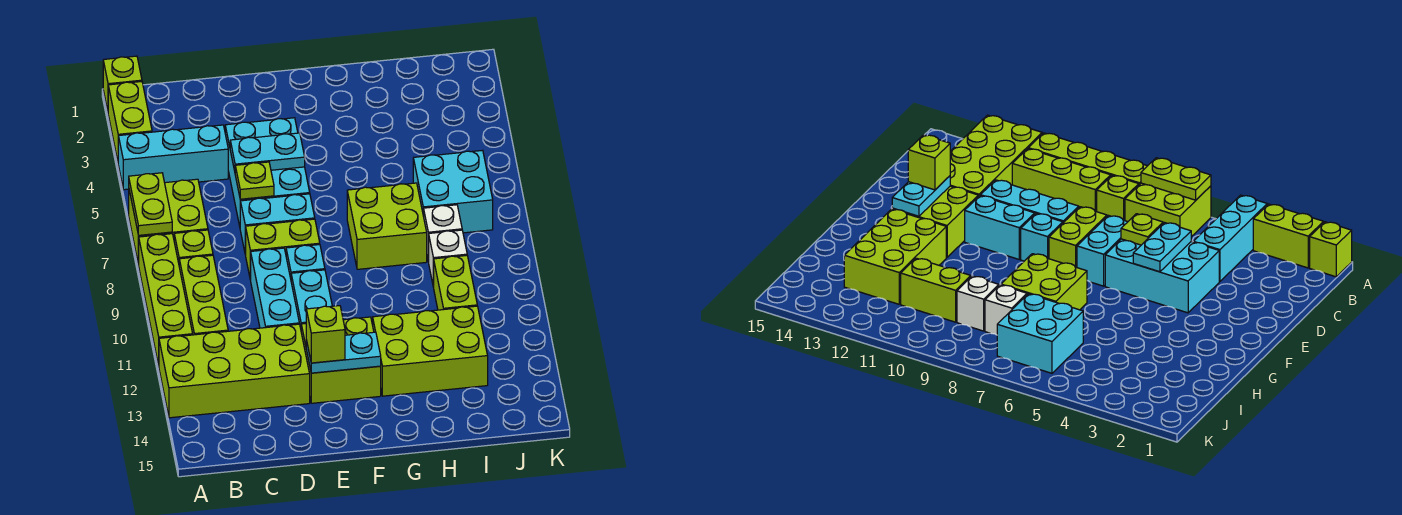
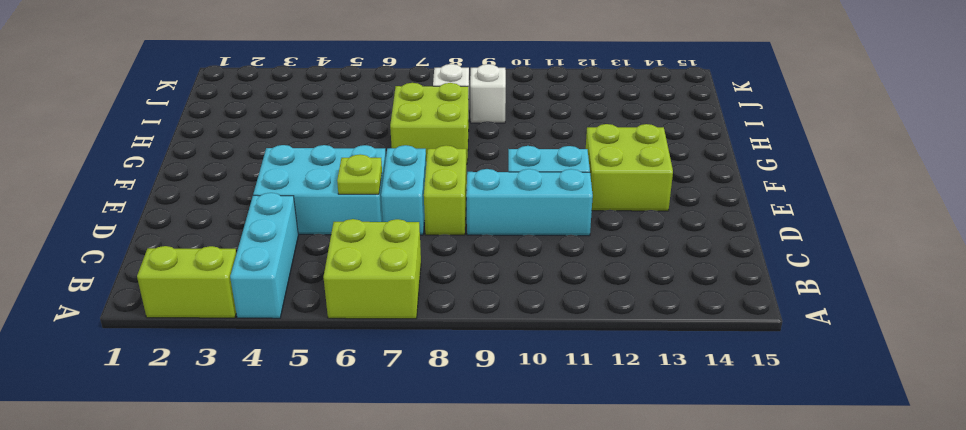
none -> lime 1x1 brick [103,56,142,111]
none -> lime 1x4 brick [139,234,193,366]
none -> lime 2x4 brick [159,324,310,418]

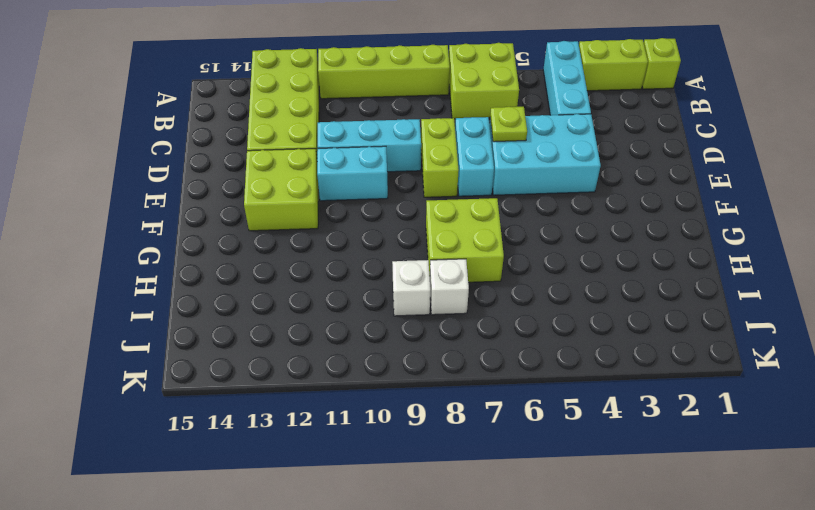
none -> lime 1x1 brick [174,230,213,263]
none -> lime 1x3 brick [179,255,228,335]
none -> cyan 1x1 brick [286,245,325,278]

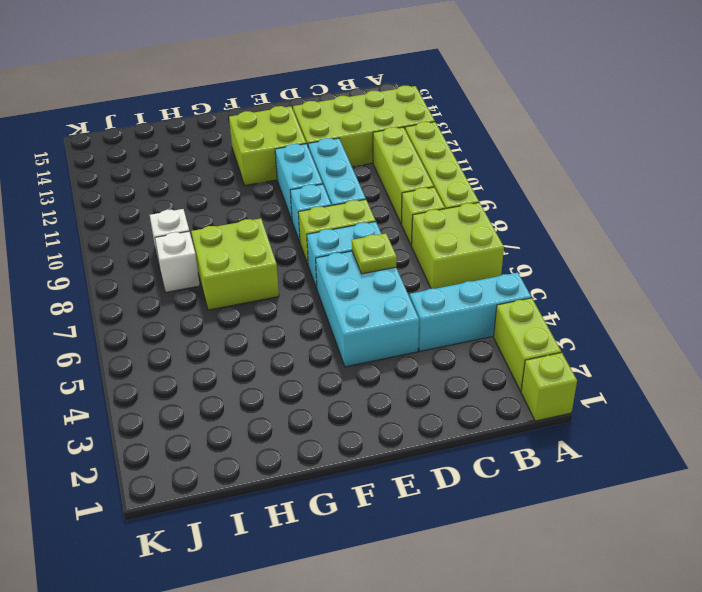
none -> lime 2x3 brick [373,306,488,396]
none -> cyan 2x2 brick [413,150,493,233]
none -> lime 1x2 brick [434,255,477,310]

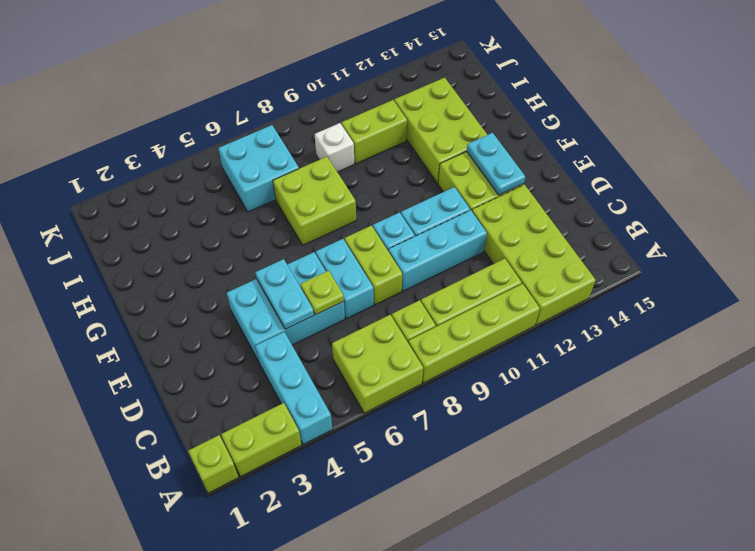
none -> white 1x1 brick [424,205,462,262]
none -> lime 1x2 plate [129,173,172,235]
none -> lime 1x1 brick [306,306,345,363]

